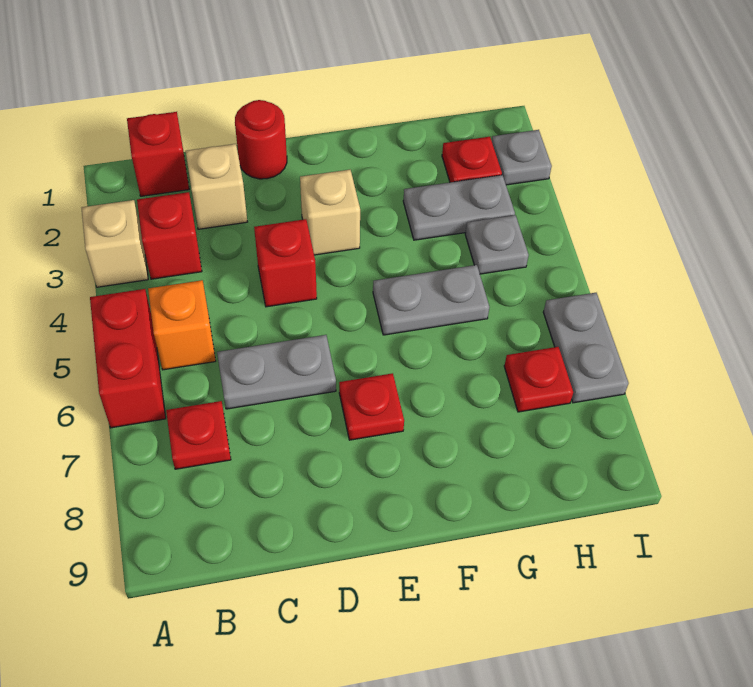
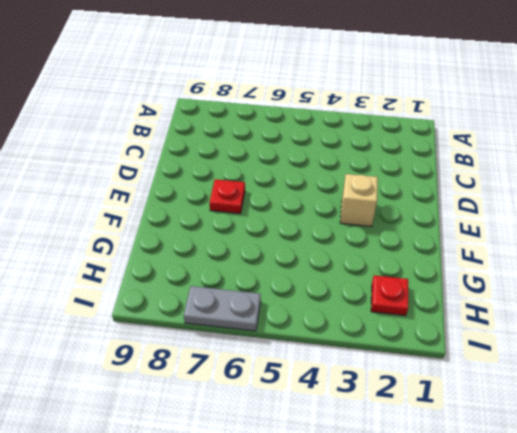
none -> tan 1x1 brick [82,200,148,287]
none -> red 1x2 brick [90,289,166,428]
none -> red 1x1 brick [127,112,189,196]

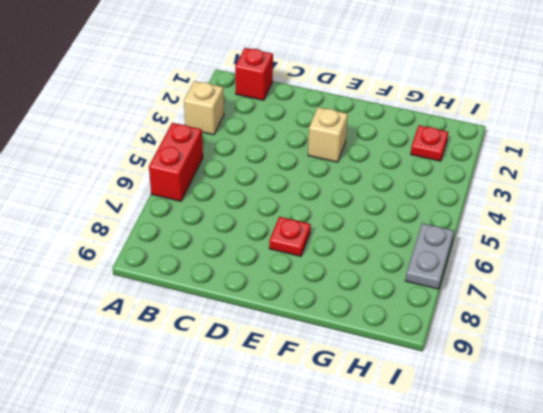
none -> red 1x1 brick [137,192,202,279]
none -> orange 1x1 brick [148,280,216,370]
none -> red 1x1 plate [166,401,231,469]

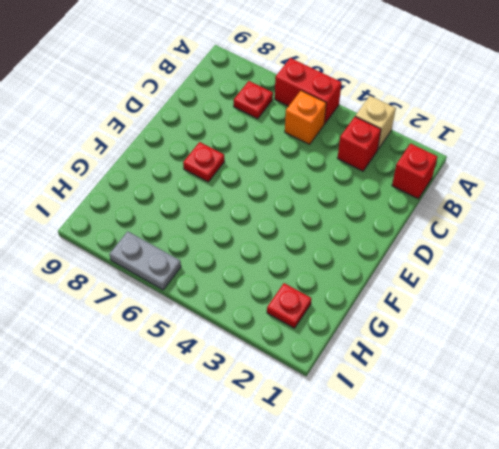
none -> tan 1x1 brick [186,144,247,229]
none -> grey 1x2 plate [217,335,336,409]
none -> red 1x1 round brick [235,100,287,179]

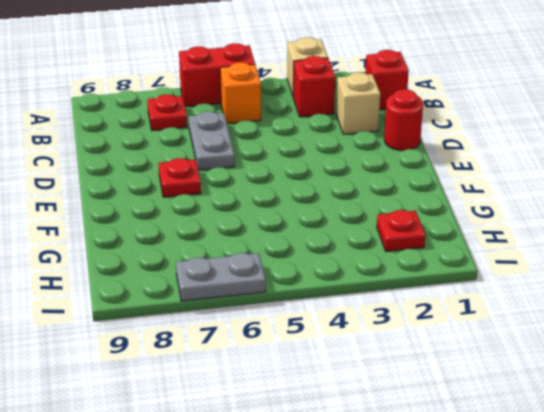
none -> red 1x1 brick [254,219,317,307]
none -> tan 1x1 brick [300,170,360,255]
none -> grey 1x2 plate [373,265,489,335]

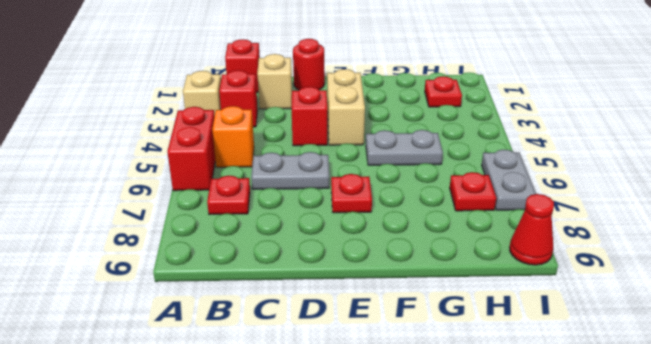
tan 1x2 brick [327,69,365,145] -> tan 1x1 brick [300,170,360,255]
red 1x1 cone [510,194,554,265] -> none
none -> grey 1x2 plate [403,175,515,240]
none -> grey 1x1 plate [465,215,529,274]
none -> grey 1x1 plate [492,130,552,185]

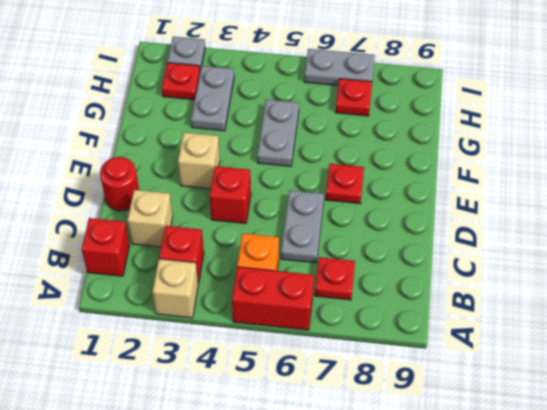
none -> grey 1x1 plate [465,215,529,274]

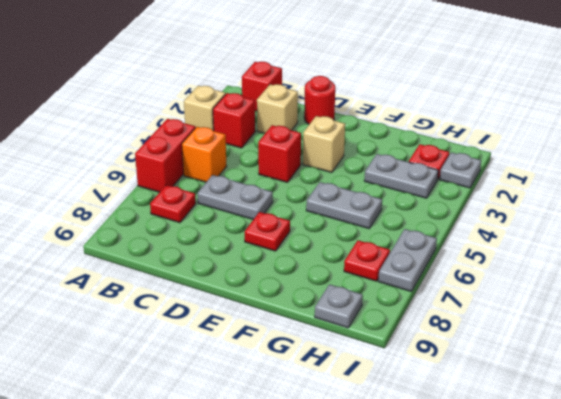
grey 1x1 plate [315,284,363,328] -> grey 1x1 plate moved to [465,215,529,274]

